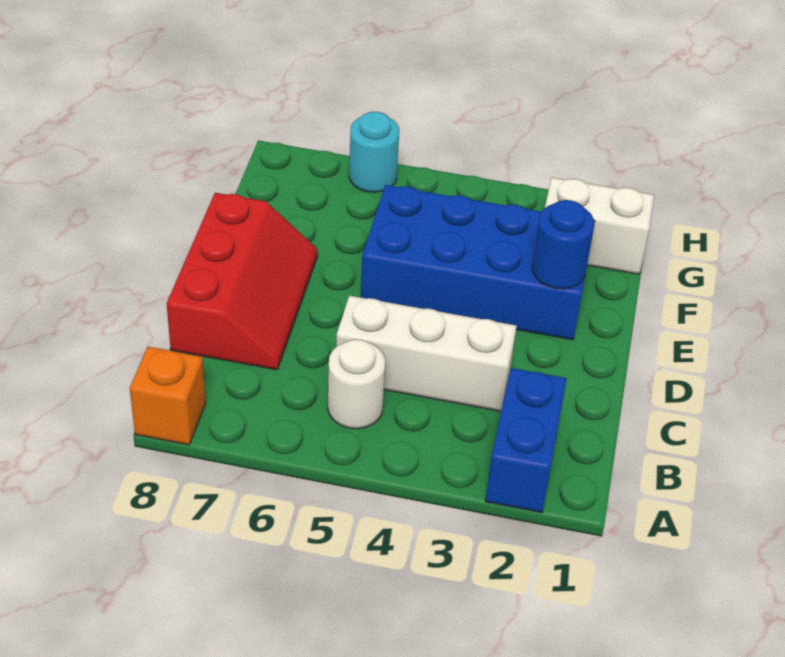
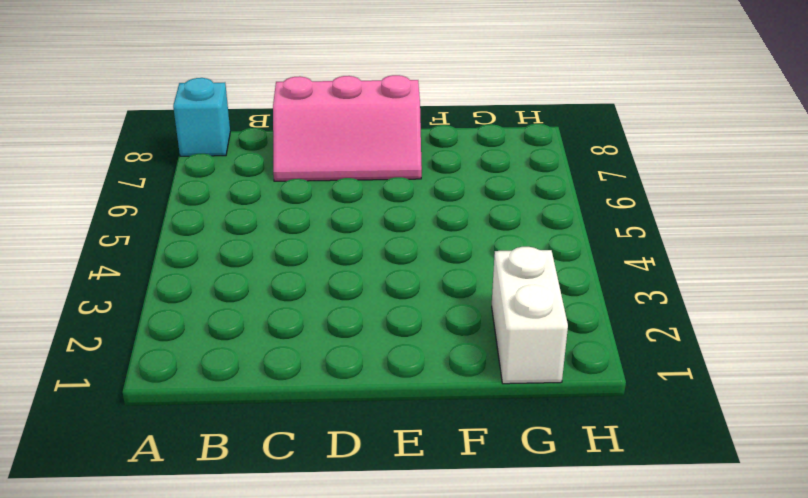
cyan 1x1 brick [173,78,230,156] -> orange 1x1 brick [130,347,206,445]
pink 2x3 slope [273,75,422,181] -> red 2x3 slope [167,193,317,370]
none -> blue 1x2 brick [485,368,567,513]
none -> white 1x1 round brick [328,340,385,429]

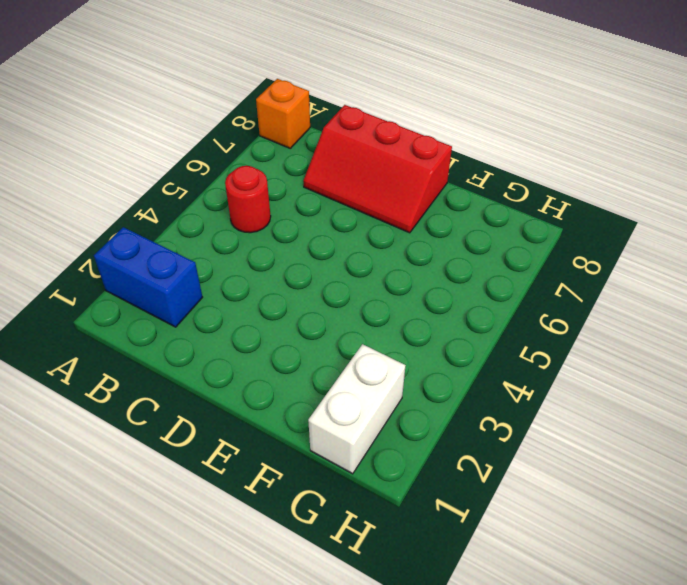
red 1x1 round brick [225,166,271,233] -> white 1x1 round brick [328,340,385,429]
none -> white 1x3 brick [336,296,517,411]
none -> blue 2x4 brick [361,185,595,340]

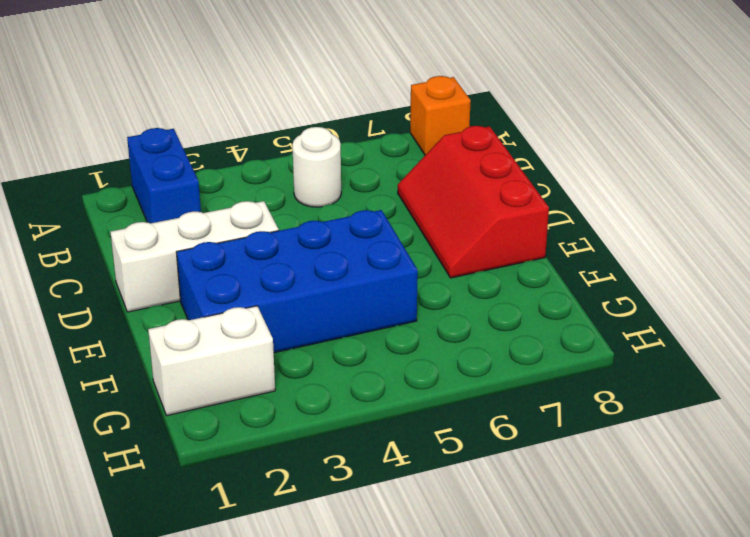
white 1x3 brick [110,201,279,312] -> white 1x3 brick moved to [336,296,517,411]
none -> cyan 1x1 round brick [349,112,399,192]
none -> blue 1x1 round brick [532,200,594,289]

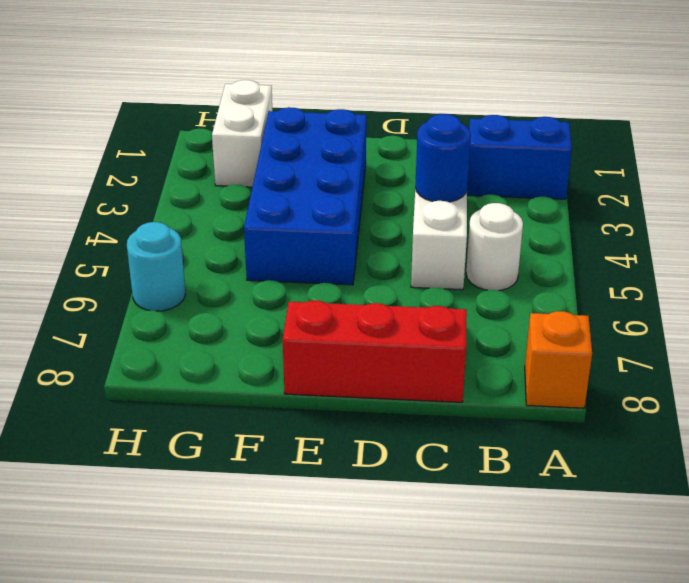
blue 1x1 round brick [415,114,471,202] -> blue 1x1 round brick moved to [532,200,594,289]

